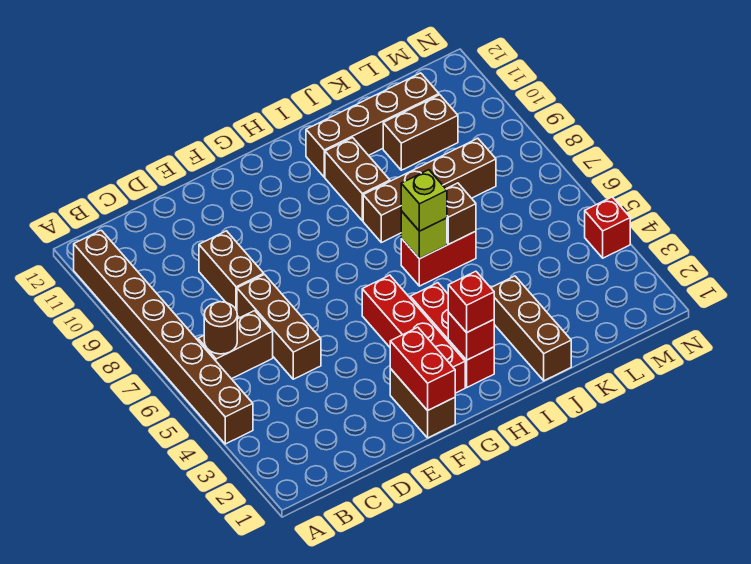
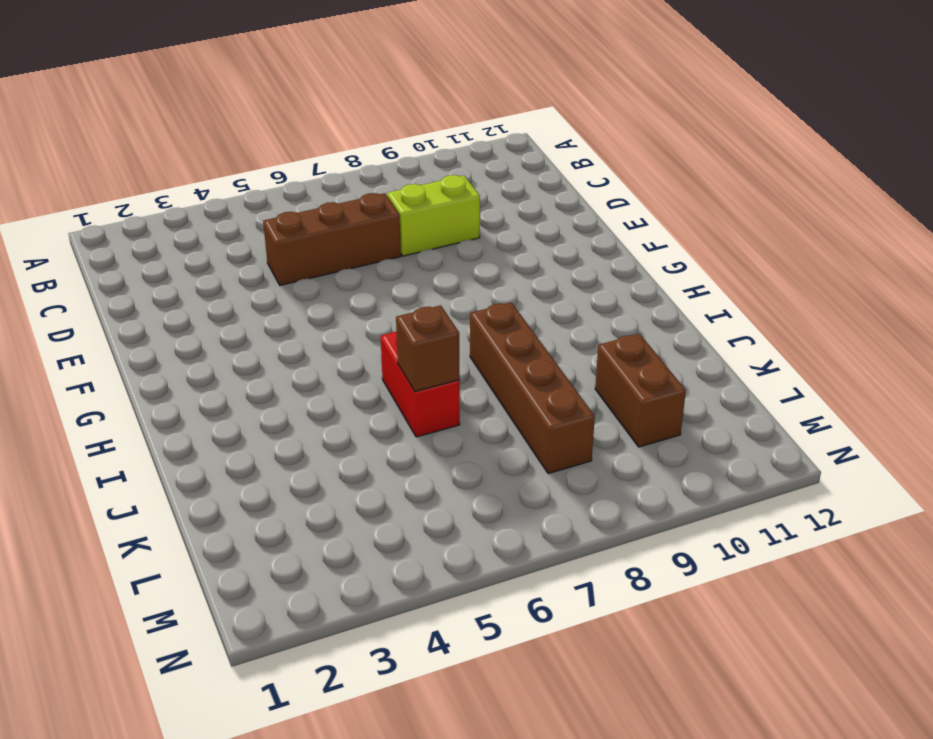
lime 1x2 brick [387,175,480,256] -> brown 1x2 brick [199,231,264,311]
none -> brown 1x8 brick [74,230,253,444]
none -> brown 1x2 brick [198,311,273,379]
none -> brown 1x2 brick [390,369,455,438]

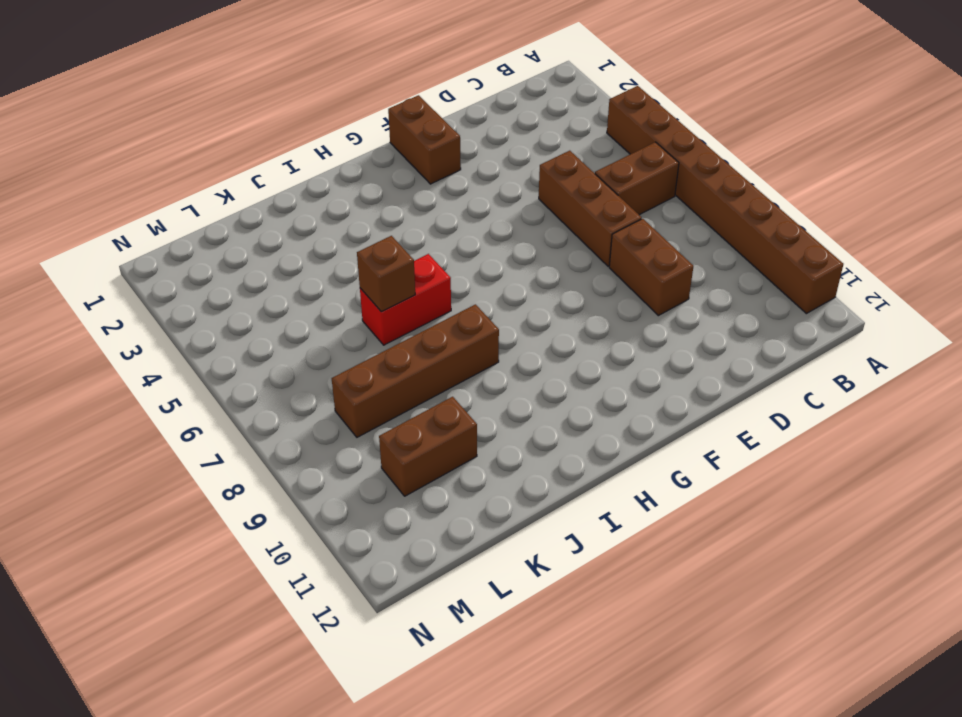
none -> red 1x4 brick [362,275,465,393]
none -> red 1x3 brick [410,283,494,387]
none -> brown 1x2 brick [325,138,390,221]

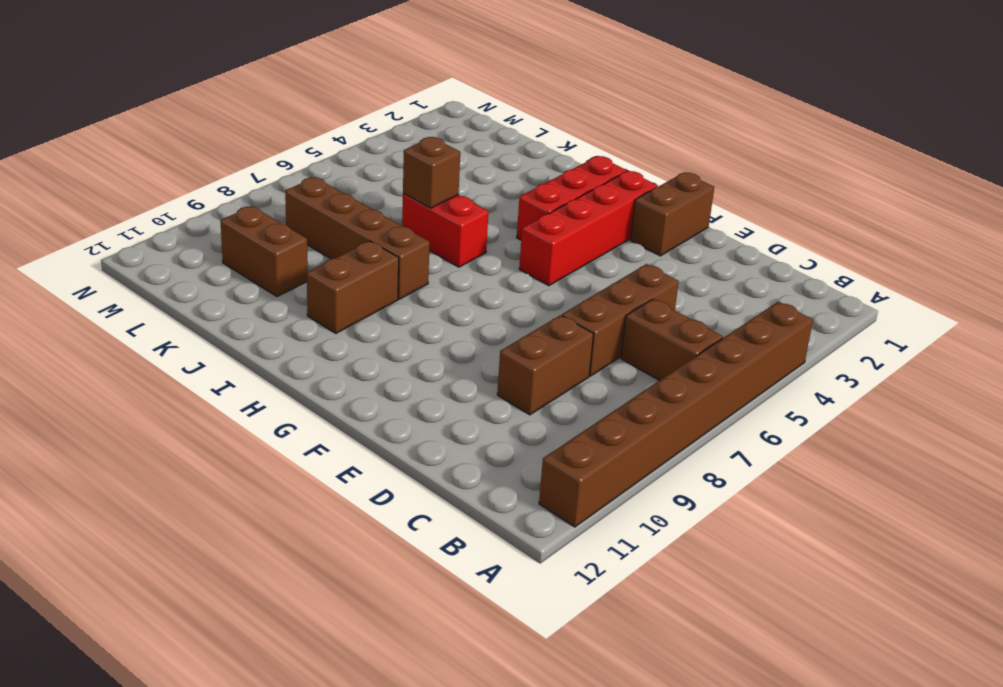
none -> brown 1x4 brick [306,73,439,177]
none -> brown 1x3 brick [491,276,571,381]
none -> red 1x1 brick [585,197,630,258]

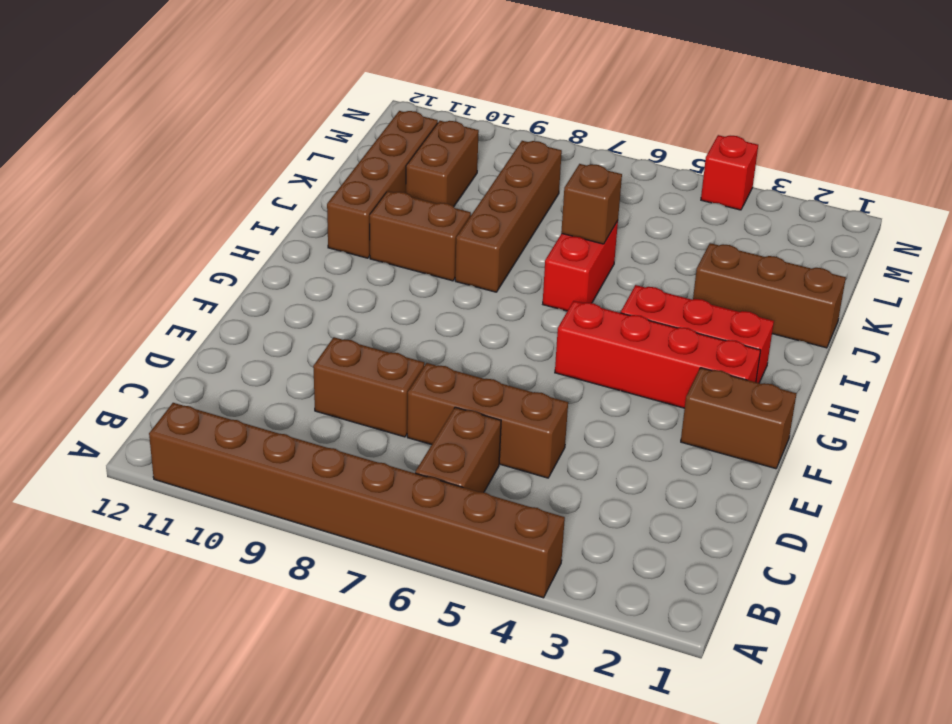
none -> brown 1x1 round brick [204,302,237,354]
none -> red 1x2 brick [390,327,455,411]
none -> red 1x1 brick [448,313,494,360]

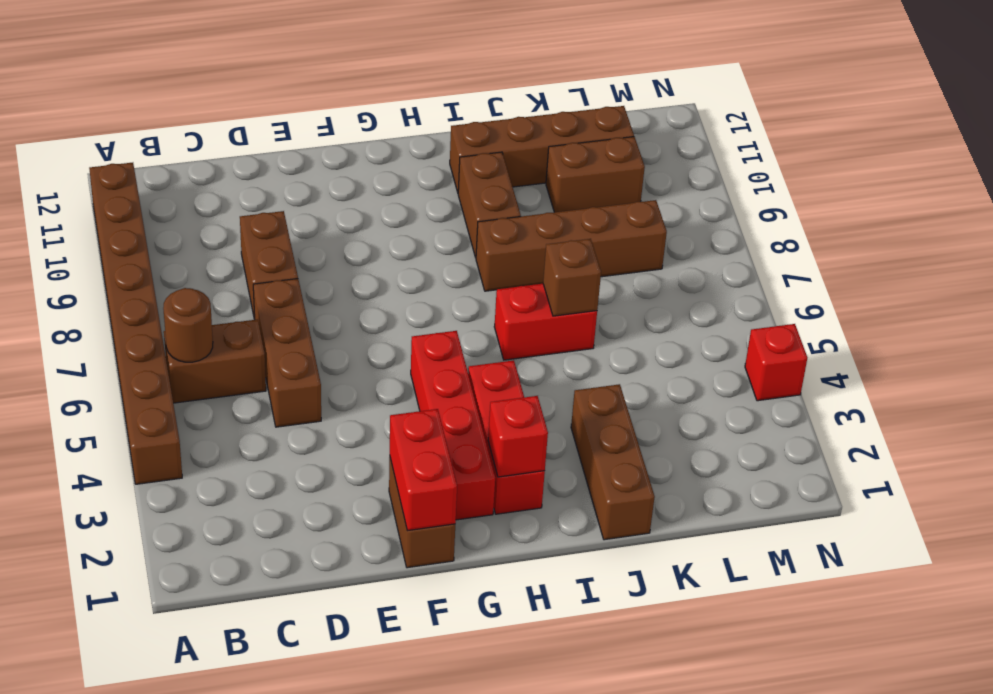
none -> lime 1x1 brick [401,211,447,259]
none -> red 1x1 brick [448,271,494,333]
none -> lime 1x1 brick [401,170,447,231]

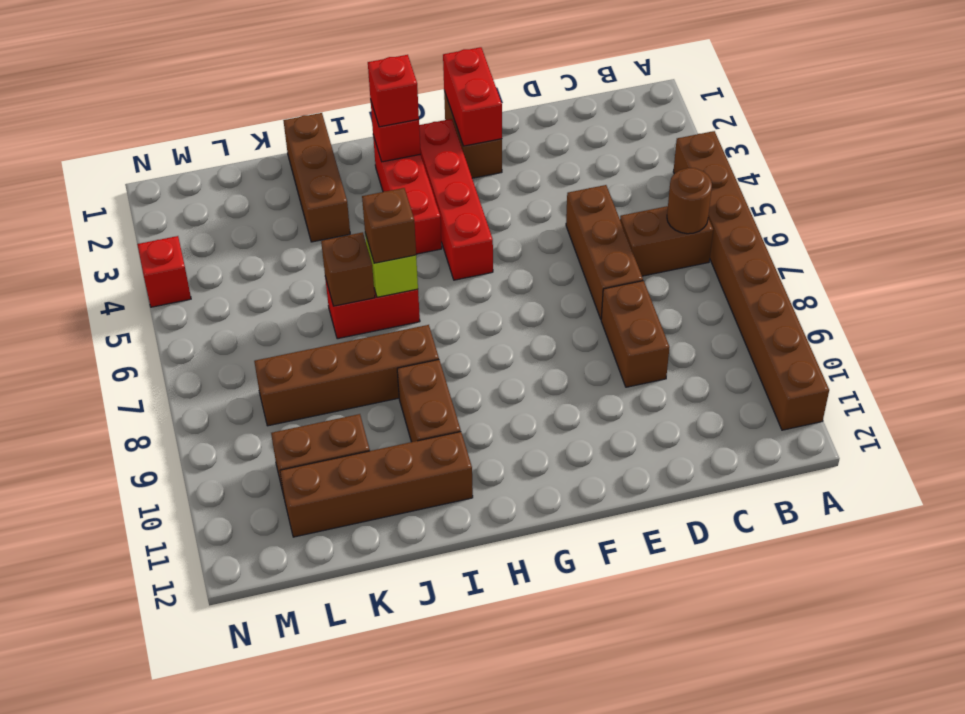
brown 1x1 brick [362,188,416,263] -> lime 1x1 brick [401,170,447,231]

